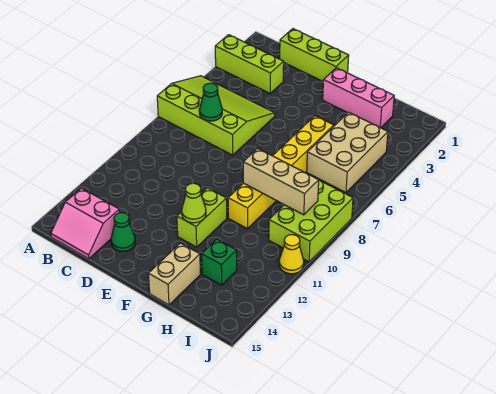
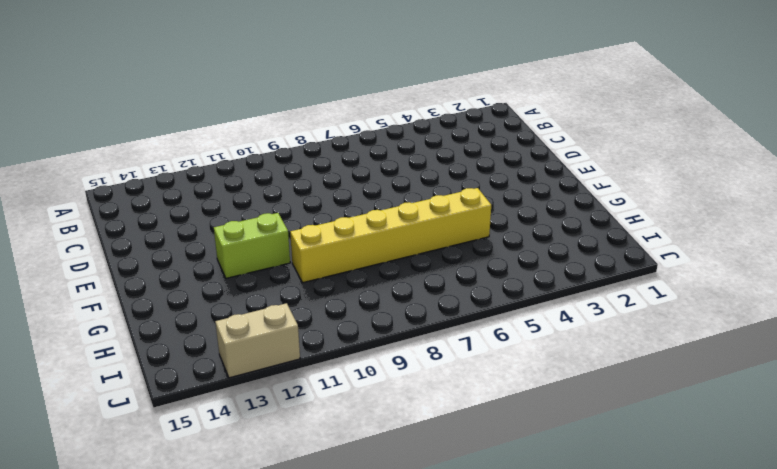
tan 1x2 brick [215,303,300,378] -> tan 1x2 brick moved to [148,243,200,305]
none -> lime 1x3 brick [215,35,284,93]
none -> lime 3x4 slope [157,76,275,155]
none -> pink 2x2 slope [51,188,120,259]

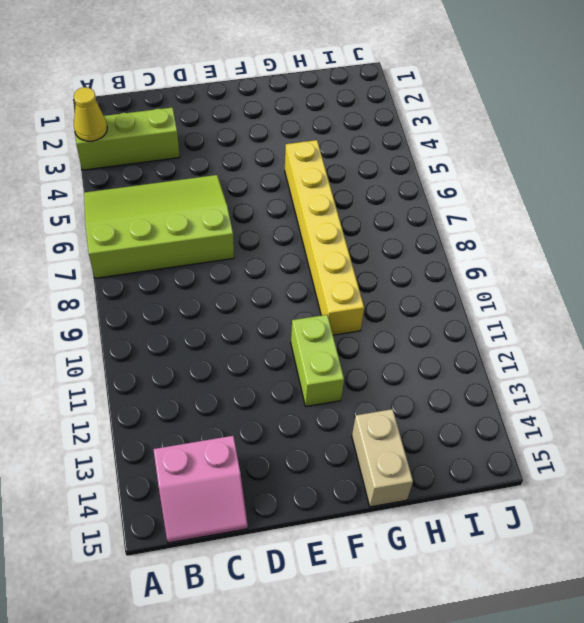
yellow 1x1 cone [74,87,107,141] -> yellow 1x1 cone moved to [279,235,304,274]
none -> lime 1x3 brick [280,29,349,81]
none -> green 1x1 cone [111,213,135,252]
none -> pink 1x3 brick [323,68,394,128]

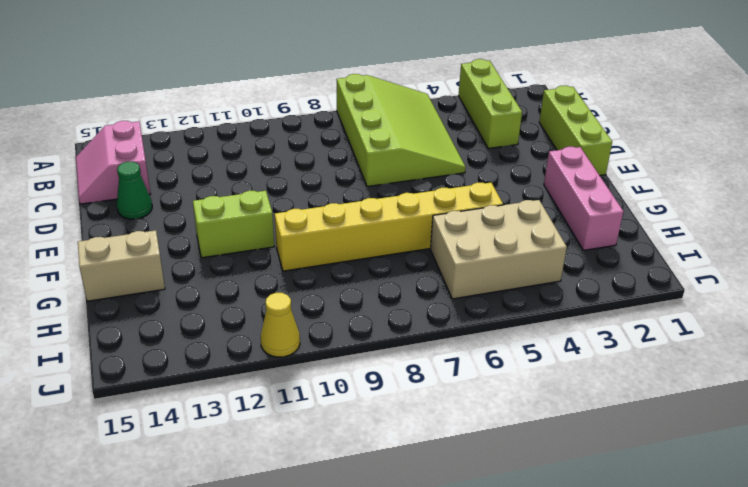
none -> green 1x1 brick [202,239,237,285]
none -> lime 2x3 brick [269,180,353,262]
none -> green 1x1 cone [199,83,222,121]

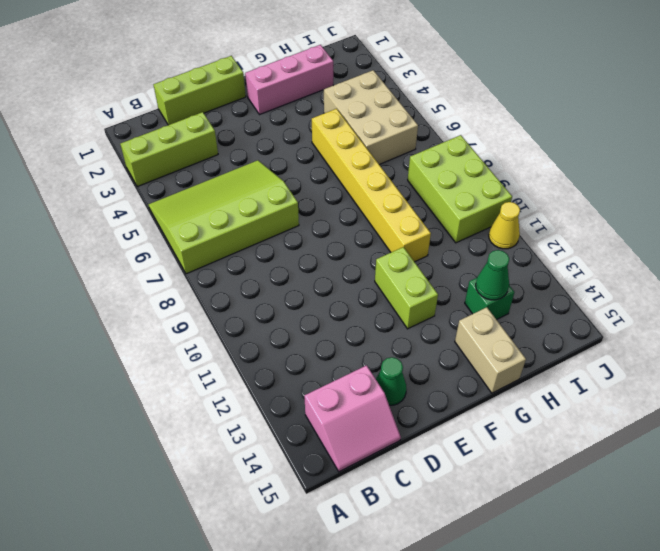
green 1x1 cone [476,250,509,300] -> green 1x1 cone moved to [199,83,222,121]
none -> lime 1x1 cone [182,183,206,223]
none -> tan 1x3 brick [243,148,319,215]

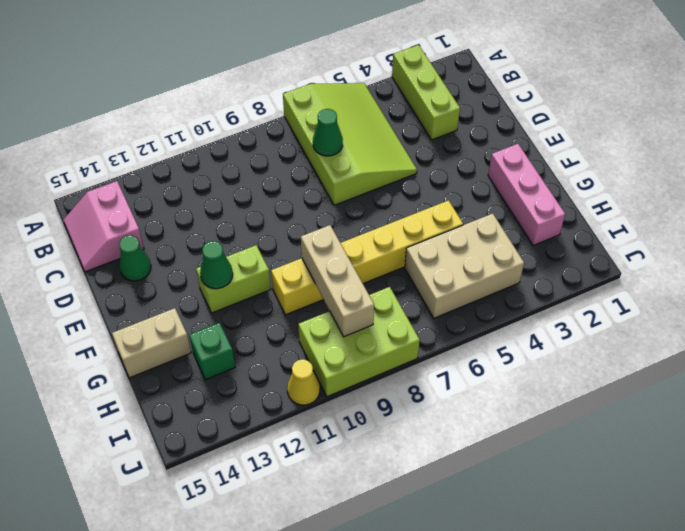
green 1x1 cone [200,241,233,289] -> lime 1x1 cone [182,183,206,223]
none -> lime 1x3 brick [280,29,349,81]

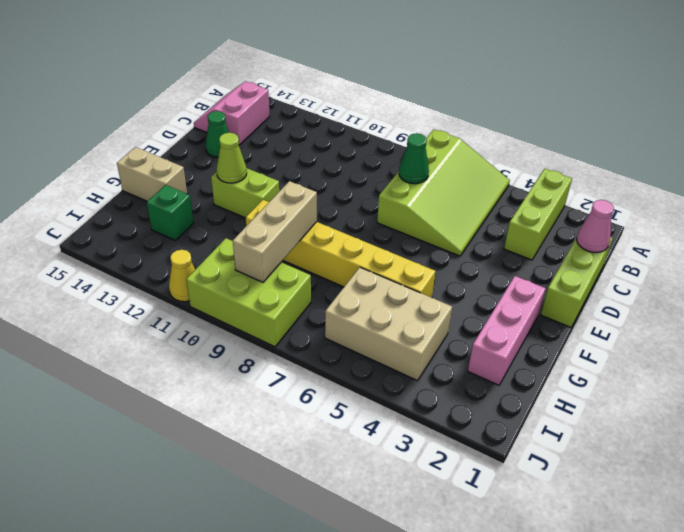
pink 1x1 cone [577,200,614,253] -> none

